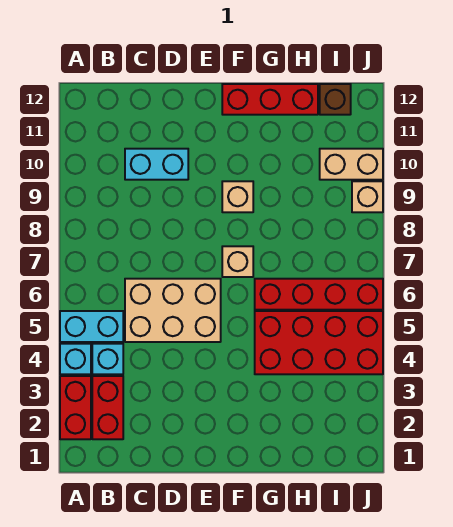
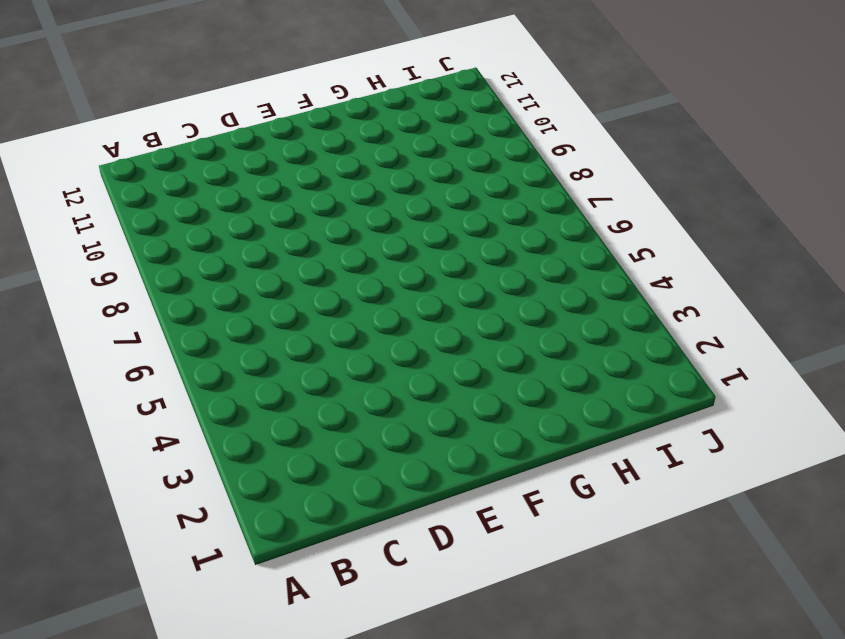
none -> red 1x2 brick [60,376,91,439]
none -> cyan 1x1 brick [60,344,91,374]
none -> cyan 1x2 brick [60,311,123,342]

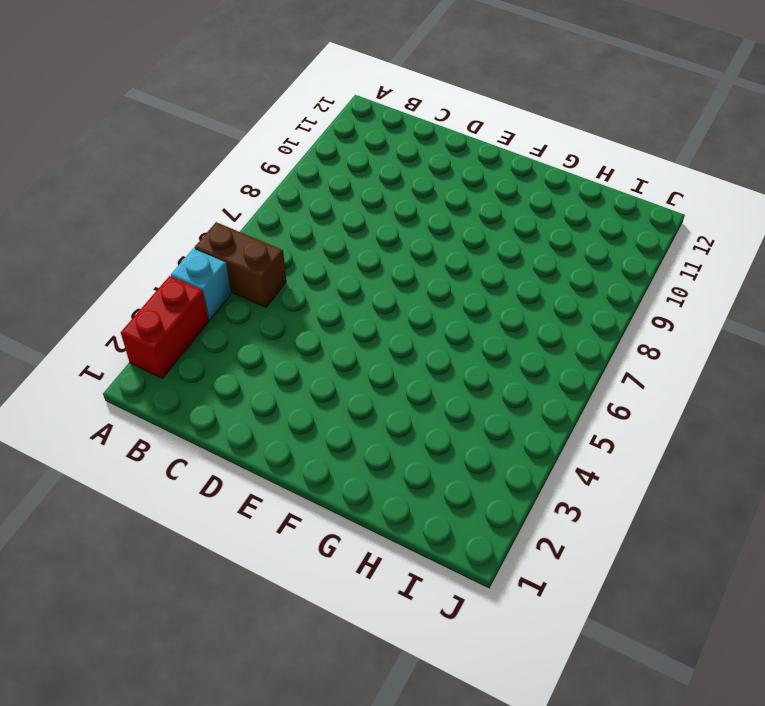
brown 1x2 brick [194,222,286,307] -> cyan 1x2 brick [60,311,123,342]
none -> red 1x2 brick [92,376,123,439]
none -> cyan 1x1 brick [92,344,123,374]
none -> tan 2x3 brick [125,279,221,342]

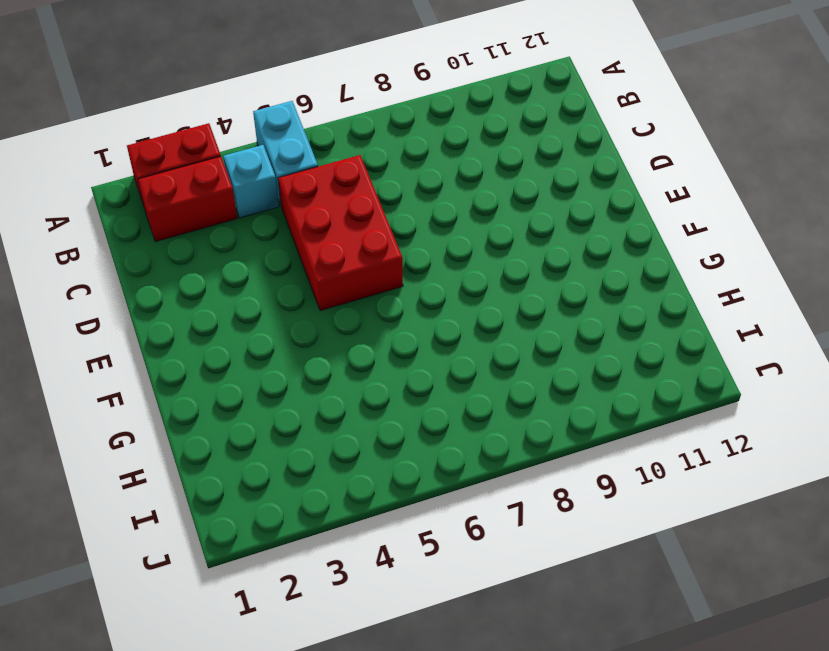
red 2x3 brick [278,155,403,311] -> tan 2x3 brick [125,279,221,342]
none -> cyan 1x1 brick [60,344,91,374]
none -> cyan 1x2 brick [125,149,188,180]
none -> tan 1x1 brick [222,246,253,277]

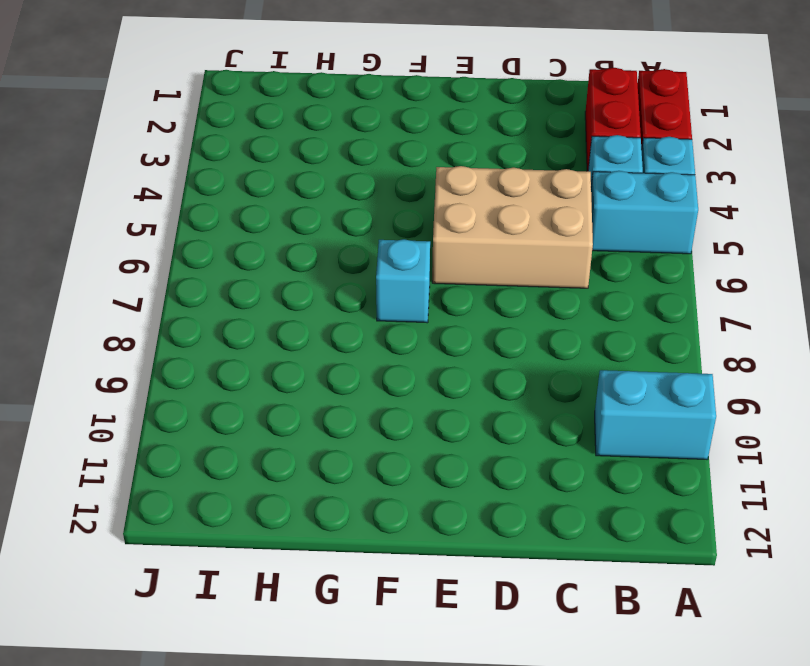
cyan 1x2 brick [595,370,716,460] -> cyan 1x2 brick moved to [125,149,188,180]
cyan 1x1 brick [376,239,430,323] -> tan 1x1 brick [222,246,253,277]
none -> tan 1x1 brick [222,181,253,212]
none -> red 1x3 brick [222,84,318,115]
none -> red 2x4 brick [255,311,383,374]

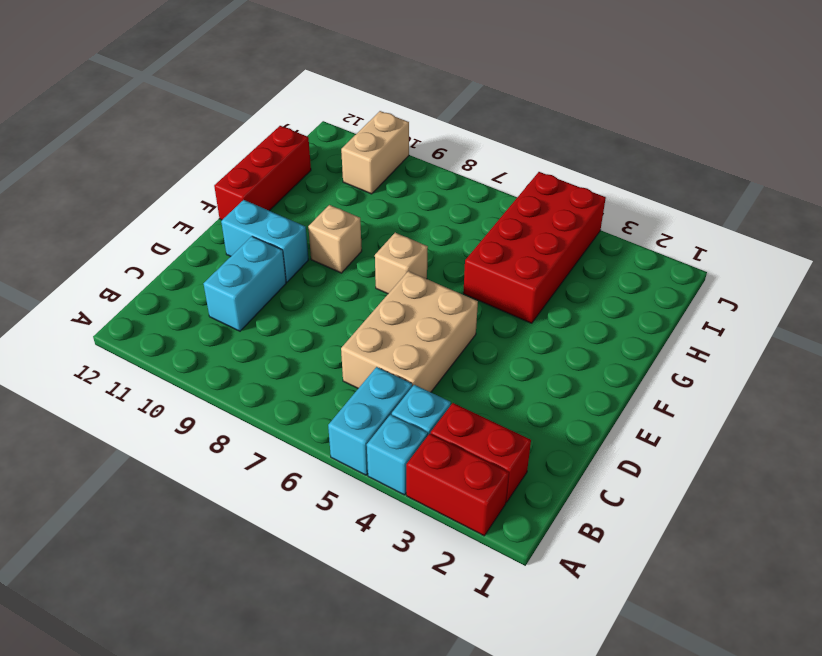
cyan 1x2 brick [221,200,309,282] -> none
none -> red 1x4 brick [255,279,383,310]
none -> brown 1x1 brick [320,84,351,115]
none -> tan 1x1 brick [352,181,383,212]

